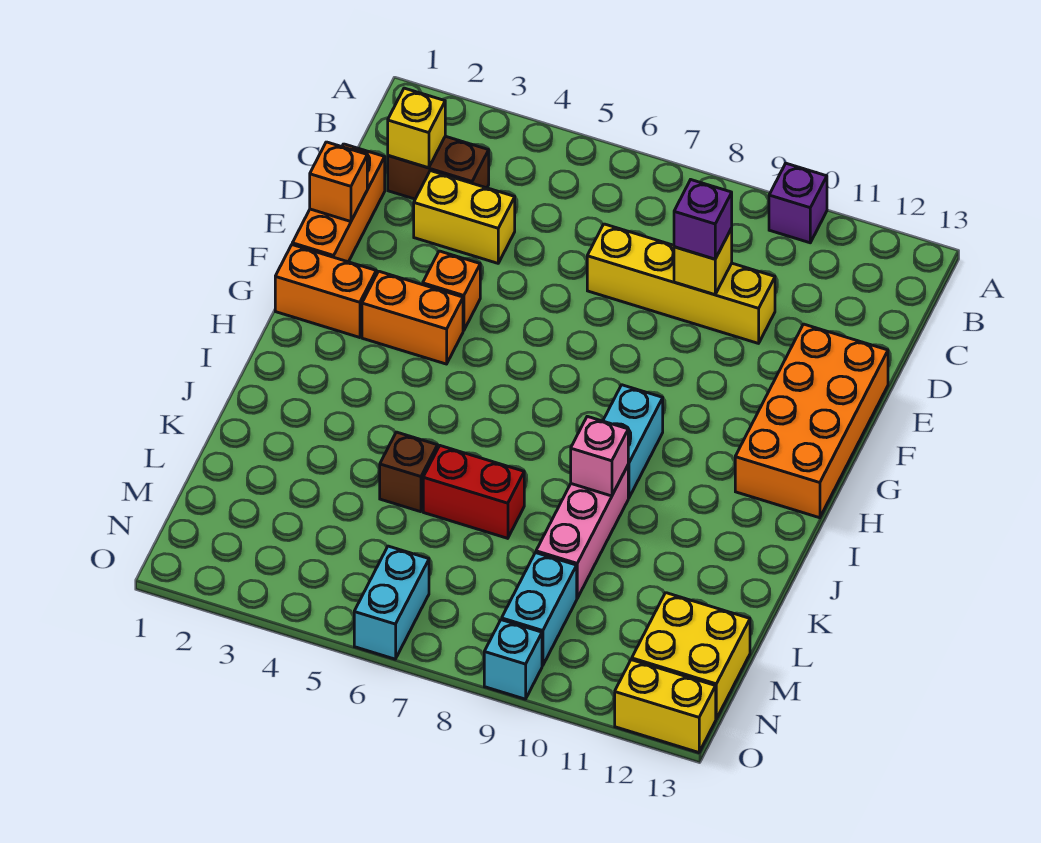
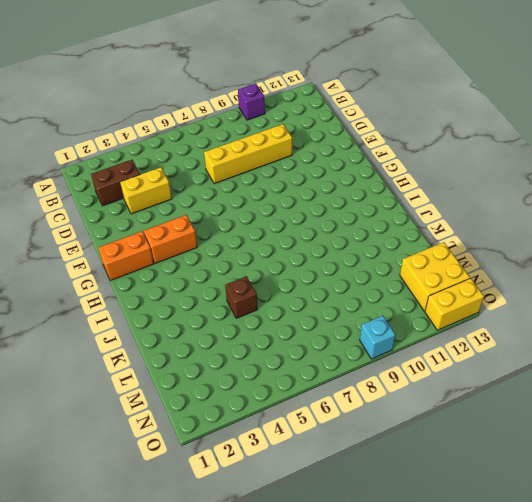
none -> orange 1x3 brick [292,144,385,262]
none -> orange 2x4 brick [735,324,888,518]
none -> orange 1x1 brick [423,251,480,331]

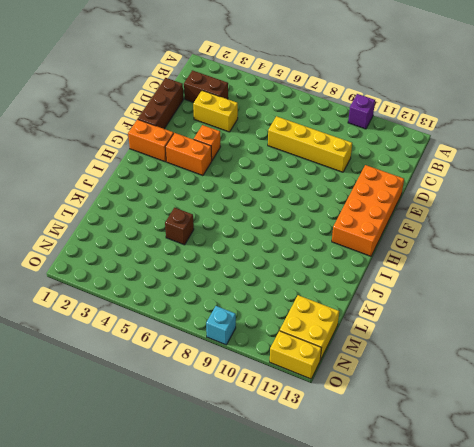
brown 1x3 brick [138,78,183,129] -> orange 1x3 brick [292,144,385,262]
none -> cyan 1x2 brick [603,385,663,498]
none -> pink 1x3 brick [536,466,628,598]
none -> red 1x2 brick [423,446,524,538]

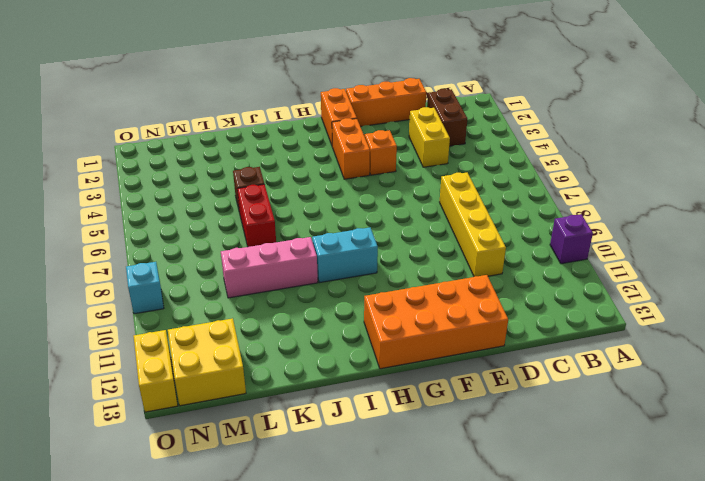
none -> cyan 1x2 brick [502,553,577,666]
none -> cyan 1x2 brick [354,546,429,659]
none -> yellow 1x1 brick [388,88,445,168]

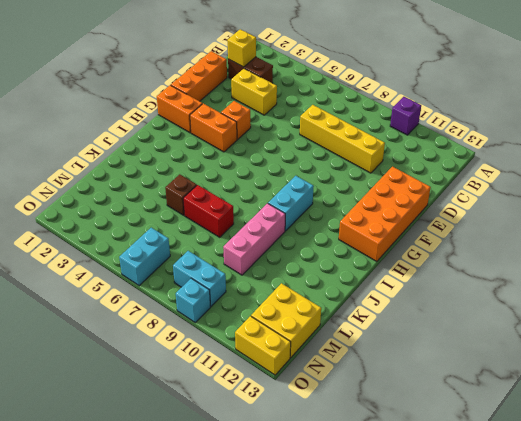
cyan 1x2 brick [173,251,226,306] -> cyan 1x2 brick turned to [502,553,577,666]
none -> yellow 1x1 brick [674,229,732,295]
none -> orange 1x1 brick [310,142,367,222]
none -> pink 1x1 brick [571,416,628,496]

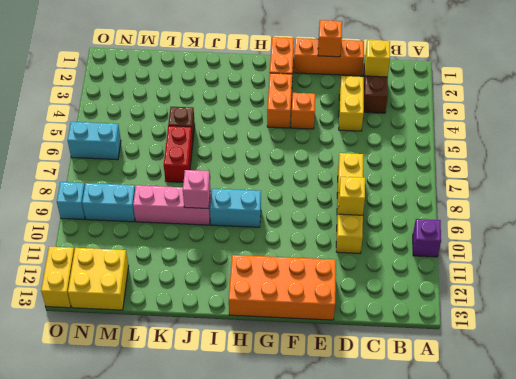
none -> purple 1x1 brick [674,180,732,259]

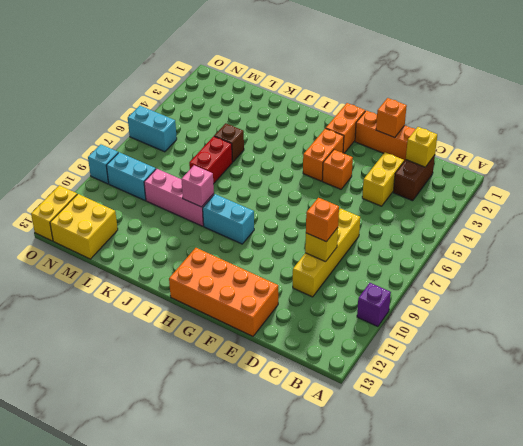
orange 1x1 brick [306,198,339,242] -> purple 1x1 brick [674,180,732,259]

